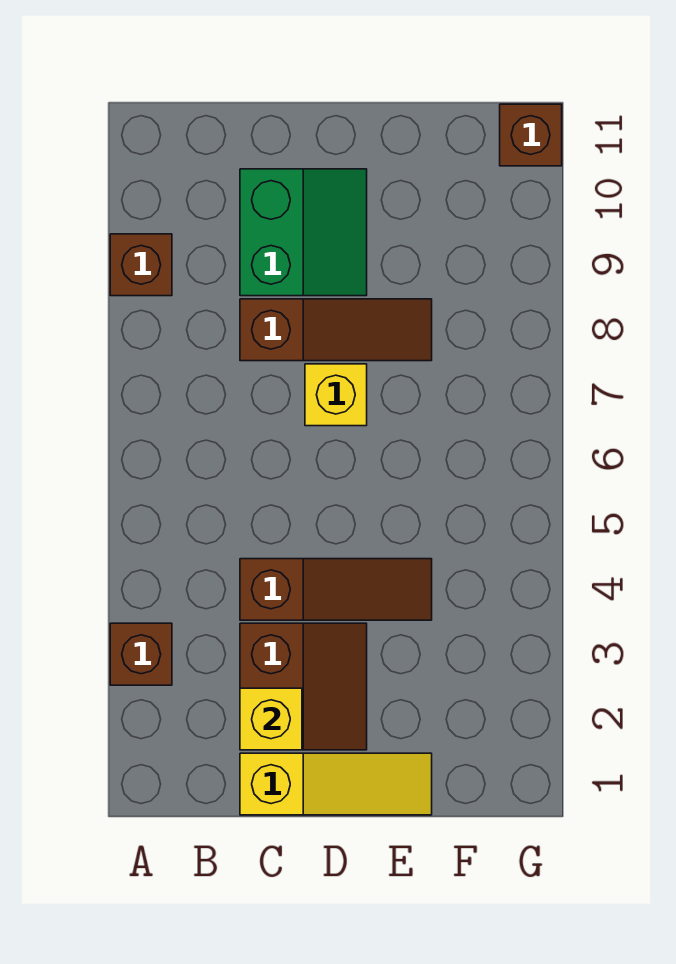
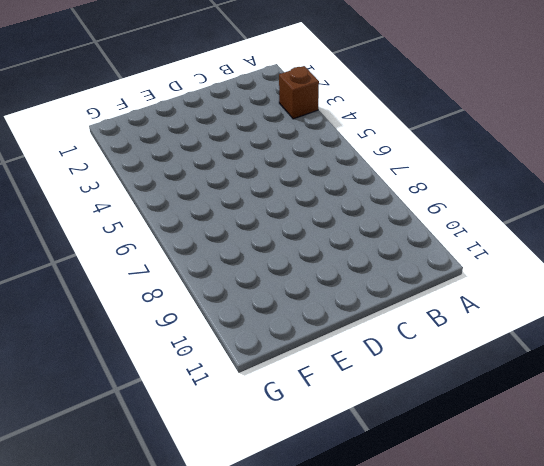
none -> brown 1x1 brick [110,234,172,296]
none -> yellow 1x3 slope [240,753,432,815]

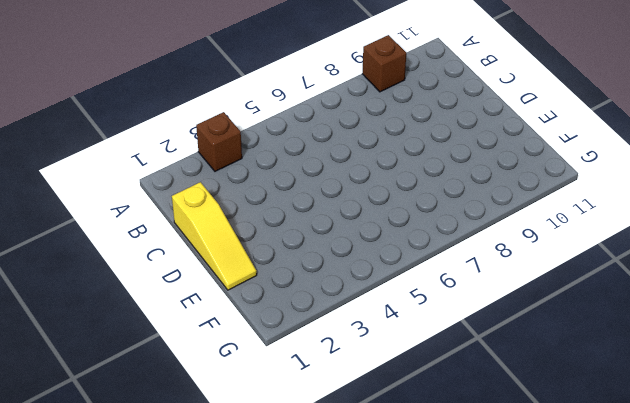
none -> brown 2x2 slope [240,623,367,750]
none -> brown 1x3 slope [240,559,432,620]

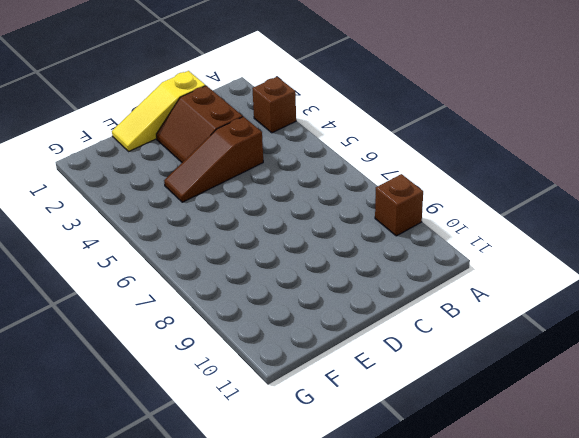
none -> brown 1x3 slope [240,299,432,361]
none -> green 2x2 slope [240,169,367,296]

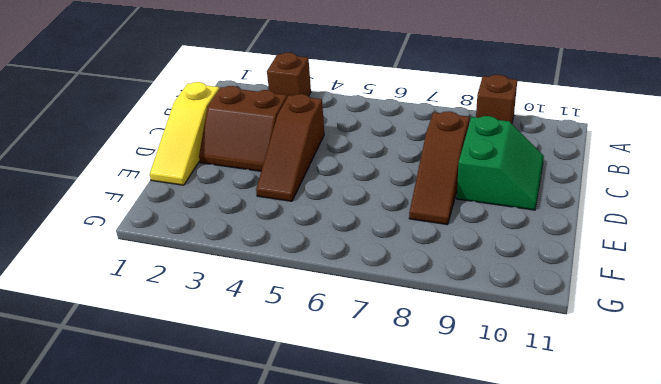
green 2x2 slope [457,116,544,210] -> green 2x2 slope turned to [240,169,367,296]
none -> yellow 1x1 brick [305,364,367,426]
none -> brown 1x1 brick [500,104,562,166]

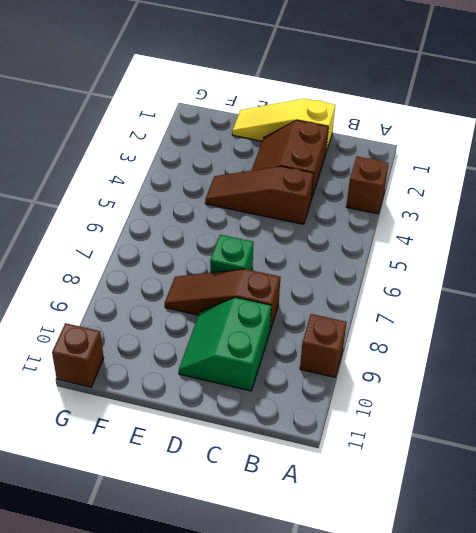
green 1x1 brick [210,235,254,273] -> yellow 1x1 brick [305,364,367,426]
none -> yellow 1x1 brick [240,688,302,750]

